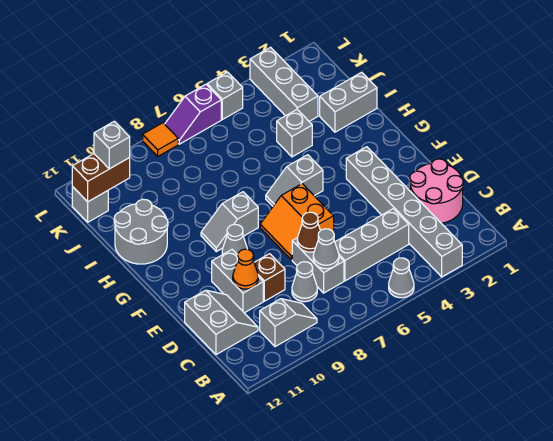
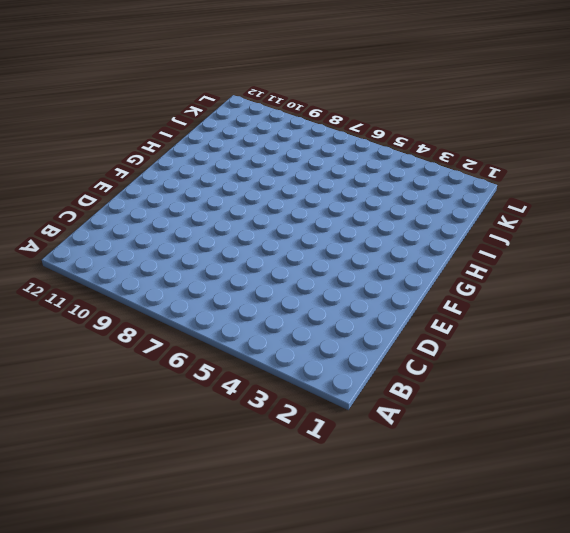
none -> grey 1x6 brick [346,147,462,277]
none -> grey 1x1 cone [389,258,414,298]
none -> grey 1x2 slope [260,299,317,347]

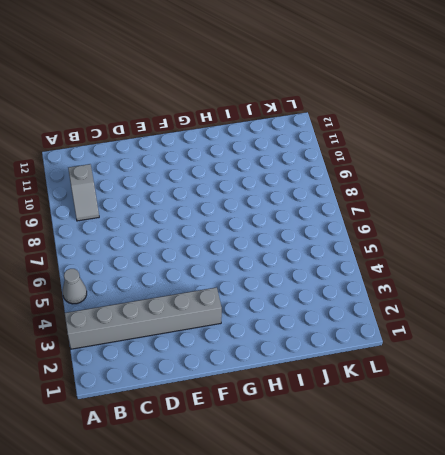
none -> pink 2x2 round brick [410,159,463,223]
none -> grey 1x3 brick [335,209,409,281]
none -> grey 1x2 brick [292,238,344,293]

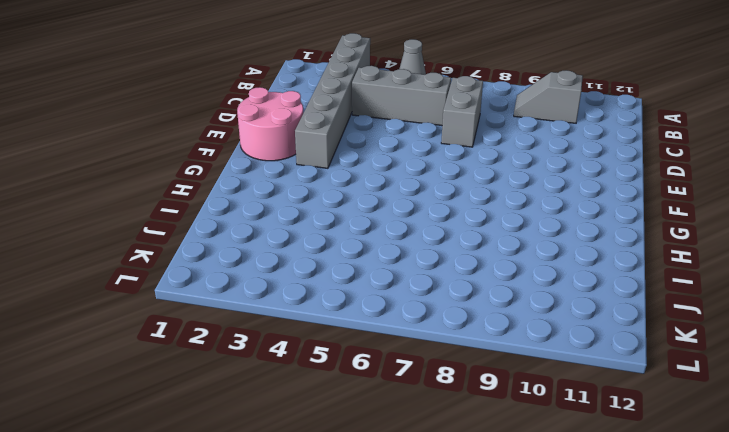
pink 2x2 round brick [237,87,303,161] -> pink 2x2 round brick moved to [410,159,463,223]
none -> grey 1x1 cone [292,262,317,302]
none -> grey 2x2 slope [185,290,258,355]
none -> brown 1x1 brick [254,254,285,301]

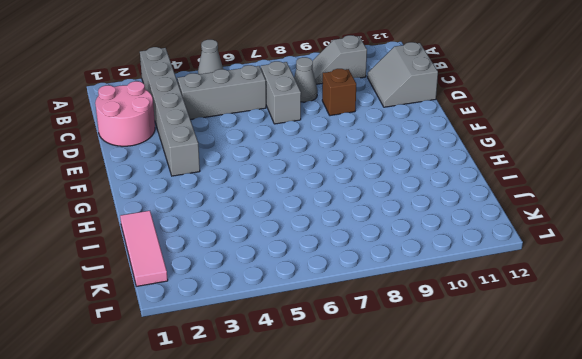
pink 1x3 tile [120,211,168,286] -> grey 1x2 brick [320,72,377,132]
none -> grey 1x2 brick [212,250,263,313]
none -> orange 2x2 slope [260,184,334,260]
none -> grey 1x1 cone [222,224,247,255]

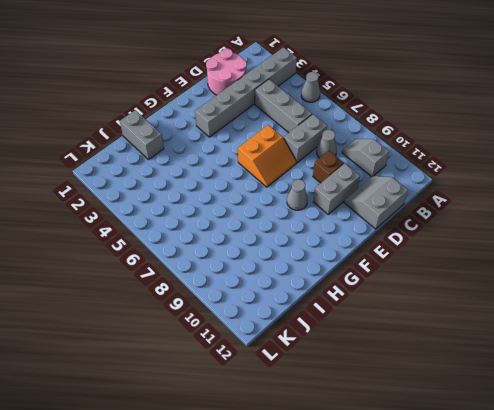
none -> grey 1x2 slope [266,155,323,206]
none -> grey 1x2 slope [201,192,258,252]
none -> grey 2x2 round brick [114,199,168,264]

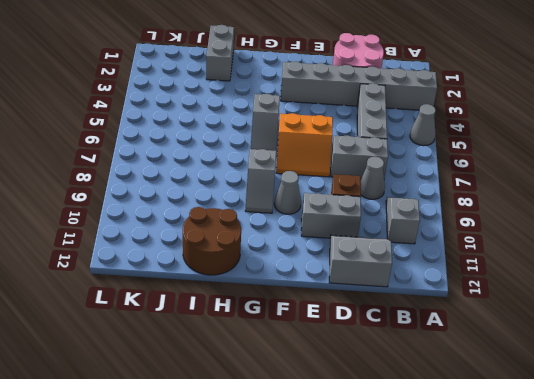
brown 2x2 round brick [183,207,241,275] -> grey 2x2 round brick [114,199,168,264]
none -> grey 1x1 brick [277,110,312,157]
none -> grey 1x3 brick [250,47,318,121]
none -> grey 1x1 brick [72,186,108,222]

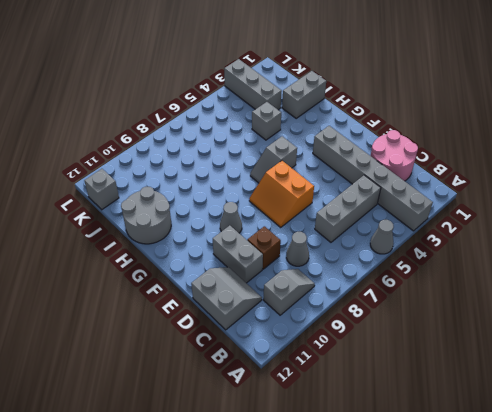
none -> grey 1x2 brick [292,238,344,293]
none -> grey 1x2 slope [201,192,258,252]
none -> grey 1x1 brick [207,72,243,119]

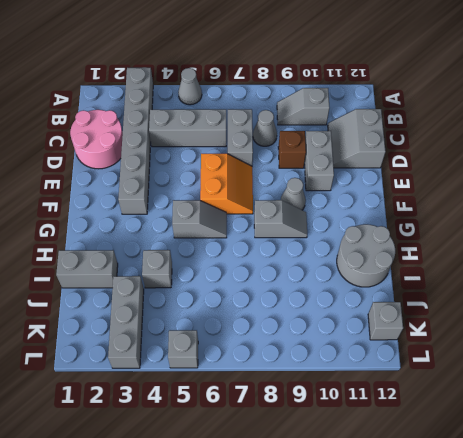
none -> purple 1x2 slope [165,85,221,144]
none -> orange 1x1 tile [143,123,178,156]
none -> grey 1x1 cone [313,229,339,269]

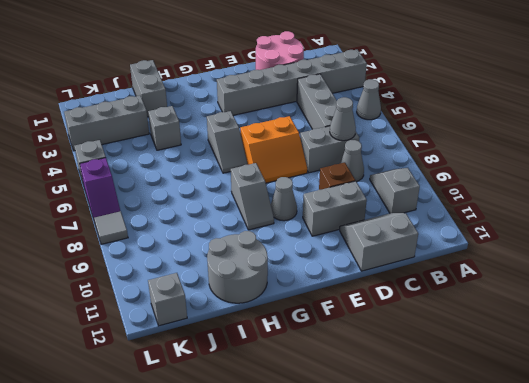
grey 1x1 tile [94,211,128,244] -> orange 1x1 tile [143,123,178,156]
none -> brown 1x1 cone [297,212,320,252]
none -> orange 1x1 cone [233,249,258,289]
none -> brown 1x2 brick [72,154,130,202]

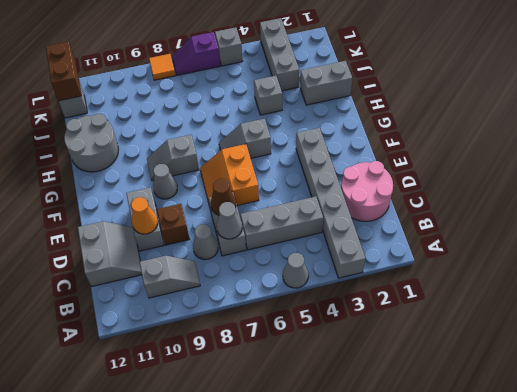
brown 1x2 brick [46,42,81,101] -> brown 1x2 brick turned to [72,154,130,202]
none -> grey 1x1 brick [94,121,130,169]

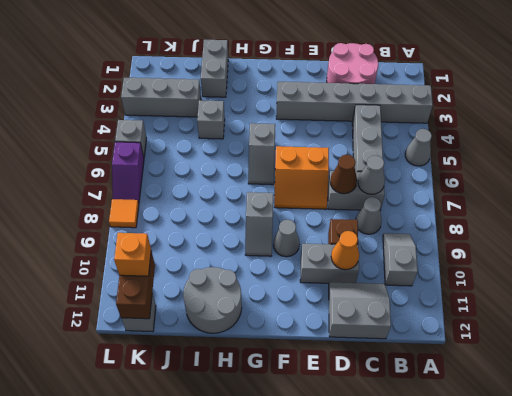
orange 1x1 brick [114,233,151,276] -> grey 1x1 brick [94,121,130,169]

